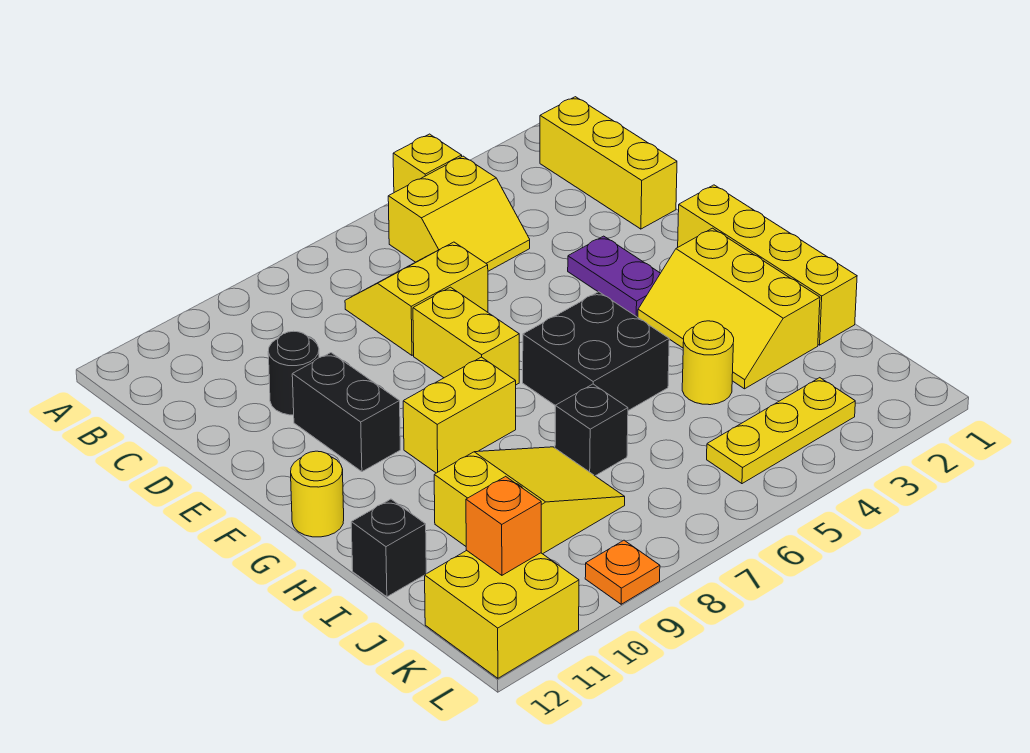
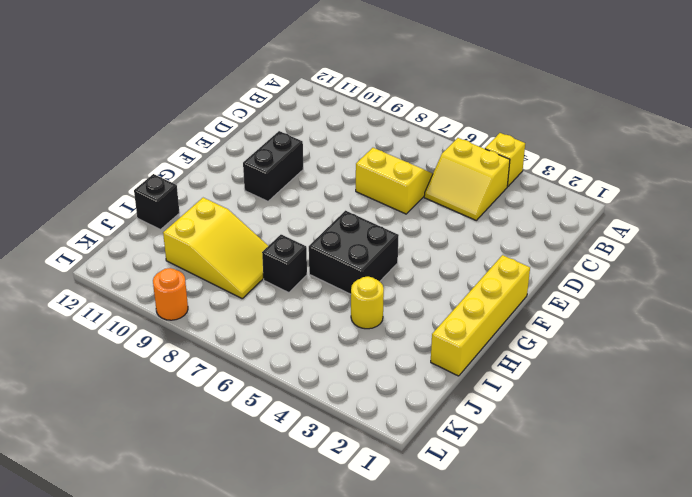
orange 1x1 round brick [153,268,188,320] -> orange 1x1 plate [585,540,660,604]
none -> yellow 1x3 brick [540,97,677,229]
none -> black 1x1 round brick [268,331,319,415]
none -> purple 1x2 plate [568,236,660,317]

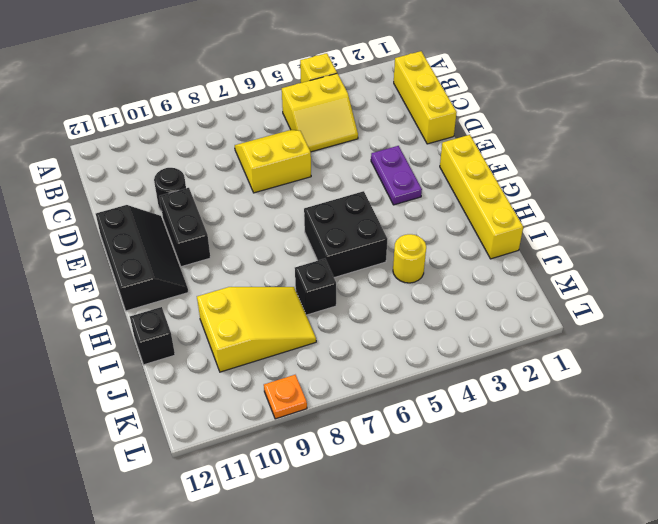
black 2x3 slope [96,205,188,311] -> yellow 1x1 round brick [291,451,344,537]
none -> yellow 1x2 brick [413,287,519,385]
none -> yellow 2x3 slope [638,228,820,389]
none -> yellow 1x2 brick [403,357,516,473]

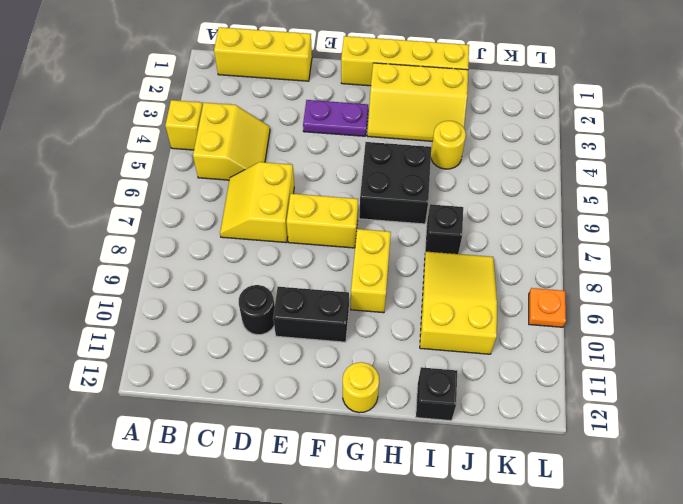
none -> yellow 1x3 plate [707,378,855,484]
none -> yellow 2x2 brick [425,550,579,678]
none -> orange 1x1 brick [466,476,541,575]

